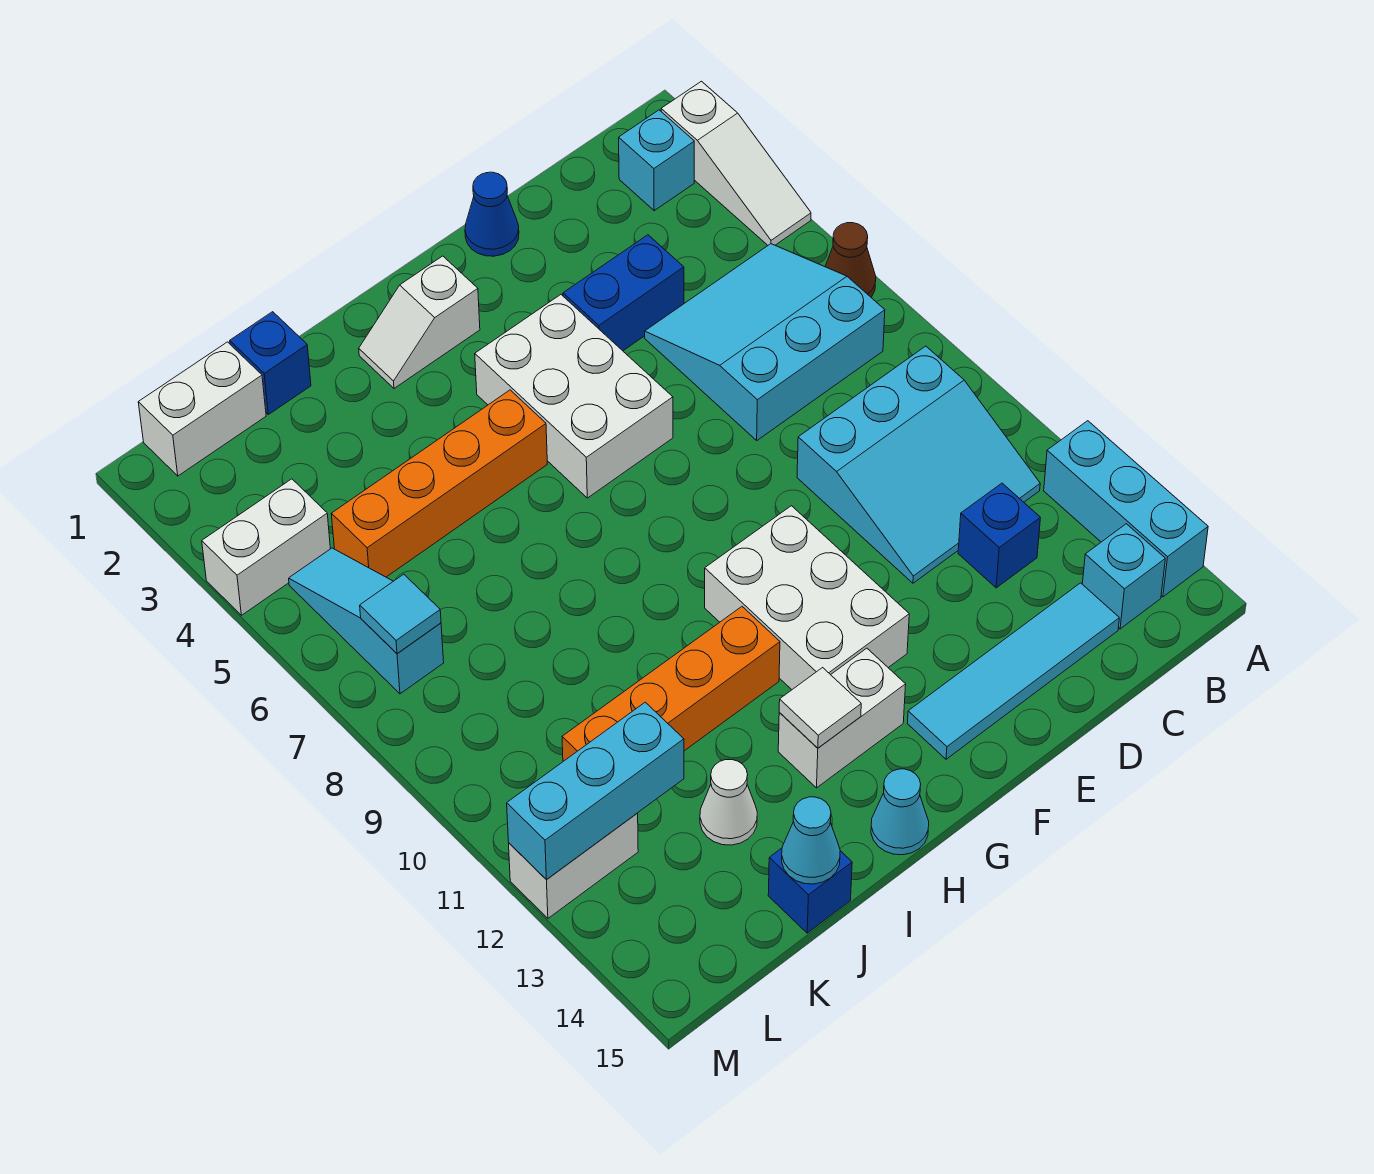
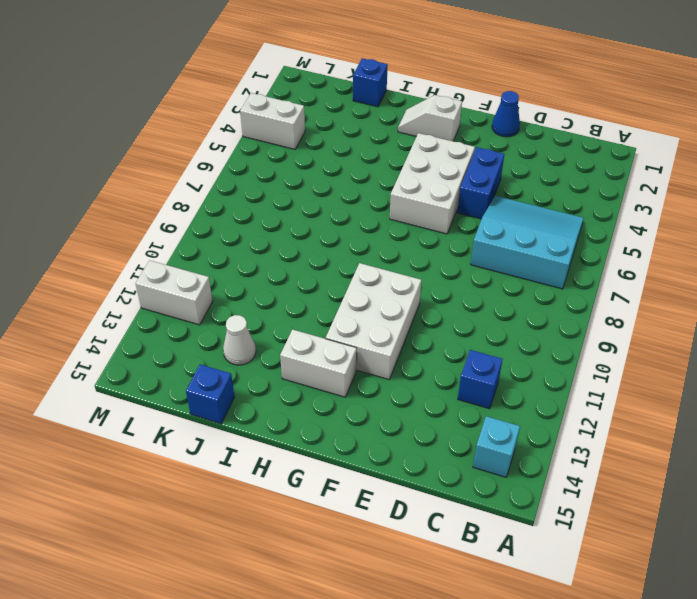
blue 1x2 brick [457,147,504,219] -> blue 1x2 brick turned to [563,235,684,351]
none -> white 1x3 slope [661,81,811,245]
none -> brown 1x1 cone [825,223,876,297]
none -> cyan 1x3 brick [1044,421,1208,597]

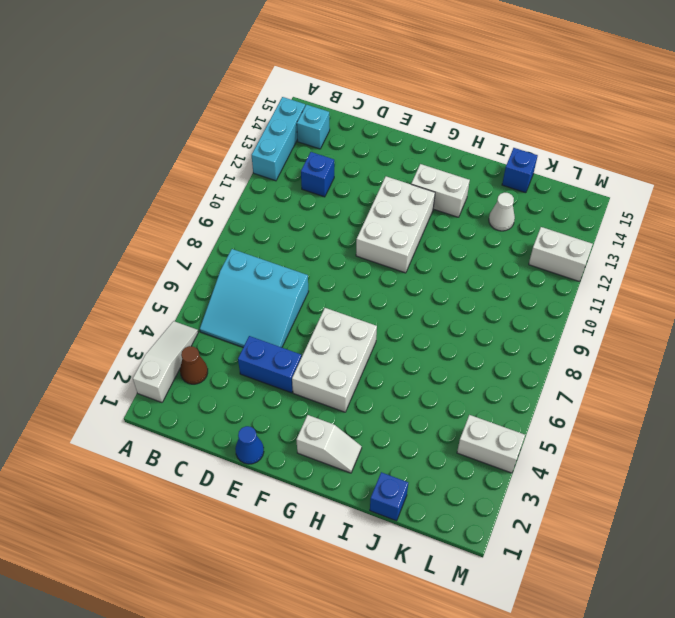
brown 1x1 cone [180,346,208,384] -> brown 1x1 cone moved to [825,223,876,297]
none -> cyan 1x1 brick [619,110,694,211]
none -> cyan 3x3 slope [797,346,1040,583]
none -> cyan 1x4 tile [907,583,1119,759]

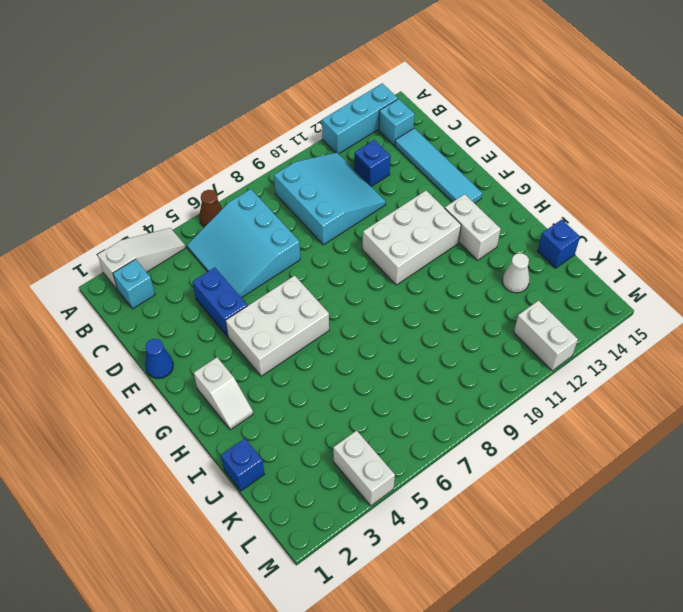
none -> orange 1x4 brick [331,390,547,577]
none -> orange 1x4 brick [562,607,780,761]
none -> cyan 1x1 cone [871,769,929,855]

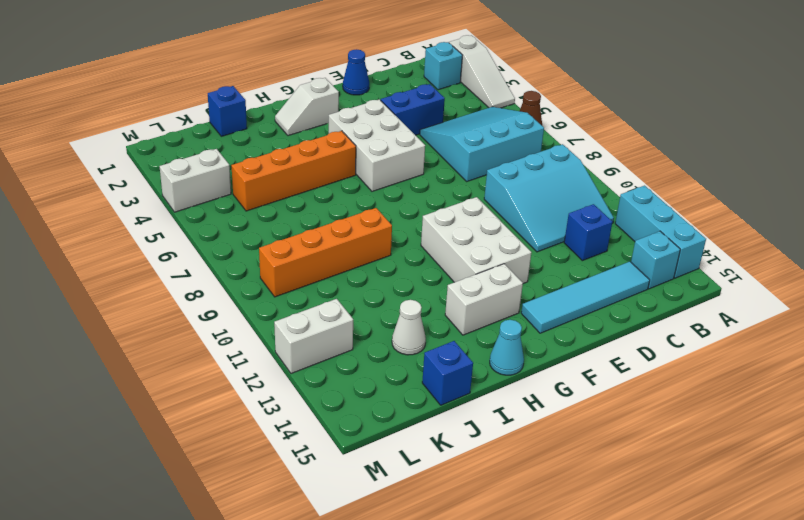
orange 1x4 brick [259,208,392,297] -> orange 1x4 brick moved to [562,607,780,761]
none -> white 1x2 brick [138,342,266,476]
none -> cyan 1x3 slope [289,548,444,694]
none -> white 1x1 tile [779,668,861,748]

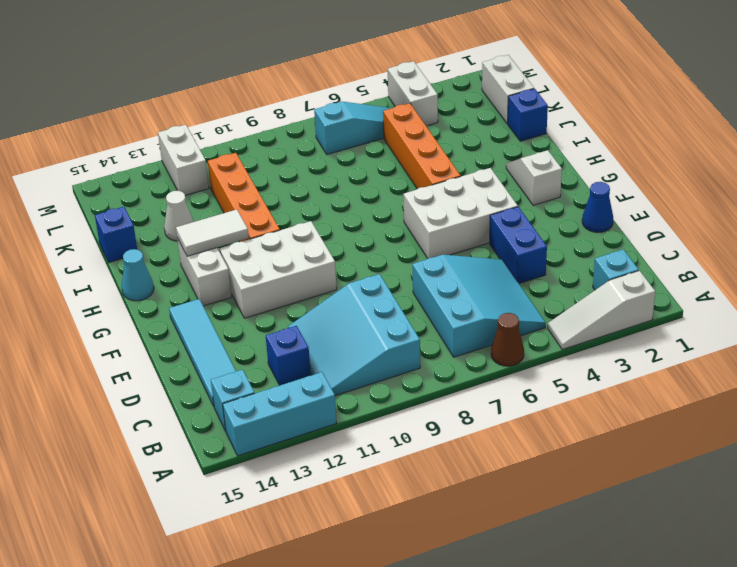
white 1x2 tile [176,210,249,256] -> white 1x1 tile [779,668,861,748]
none -> cyan 1x1 cone [782,797,840,884]
none -> cyan 1x3 brick [507,702,684,879]
none -> cyan 1x1 tile [360,574,441,653]

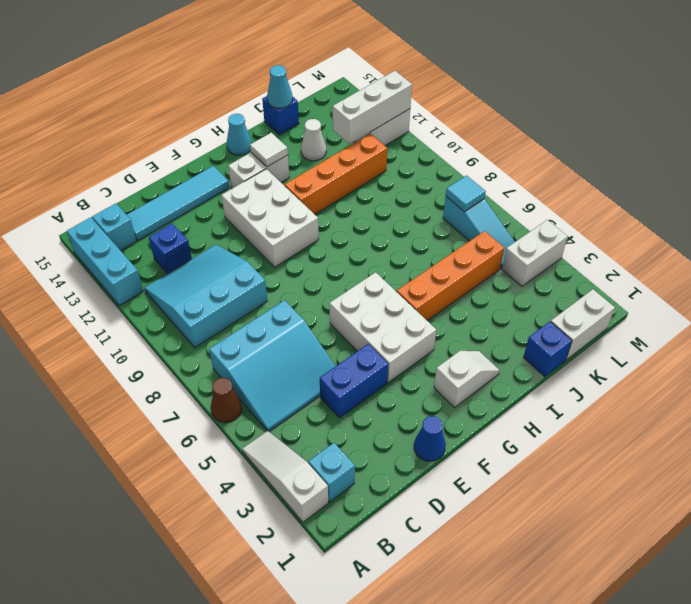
white 1x3 brick [333,71,412,144] -> cyan 1x3 brick [507,702,684,879]

